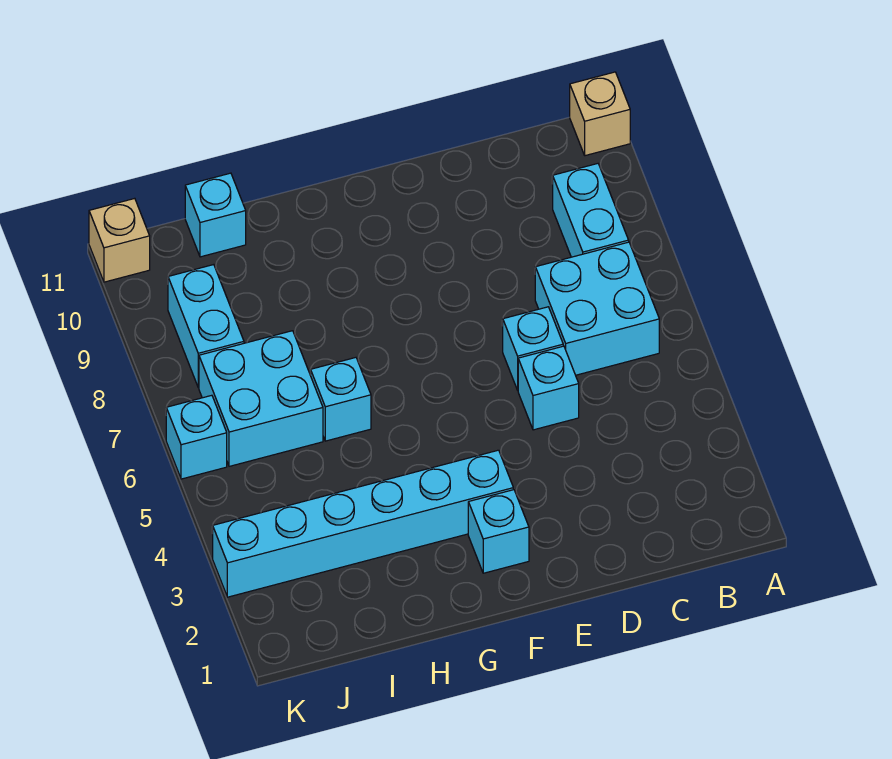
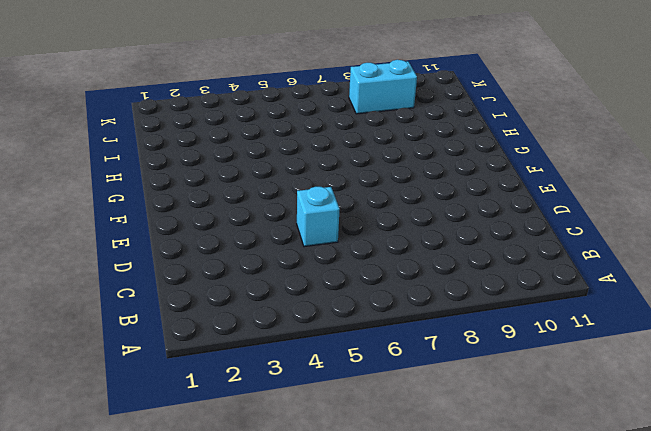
none -> tan 1x1 brick [570,72,630,156]
none -> cyan 2x2 brick [535,242,659,375]
none -> cyan 1x2 brick [553,164,629,257]

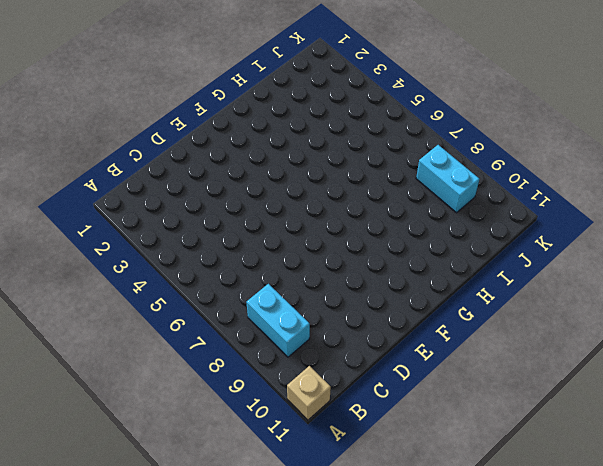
none -> cyan 2x2 brick [535,242,659,375]
none -> cyan 1x1 brick [518,346,579,430]
none -> cyan 1x1 brick [503,307,563,390]

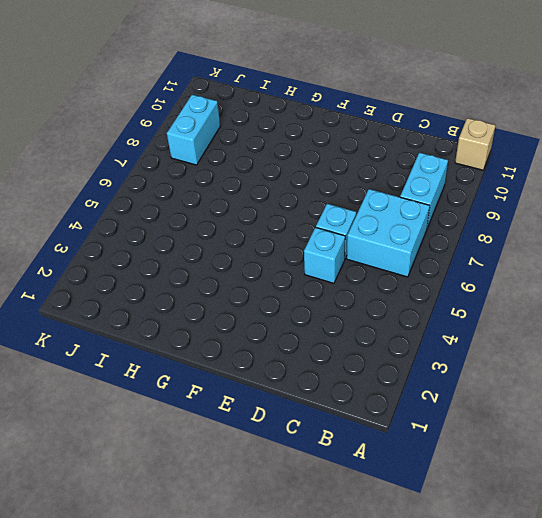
none -> cyan 1x1 brick [468,490,529,573]
none -> cyan 1x6 brick [213,450,513,597]
none -> cyan 1x1 brick [310,358,371,441]

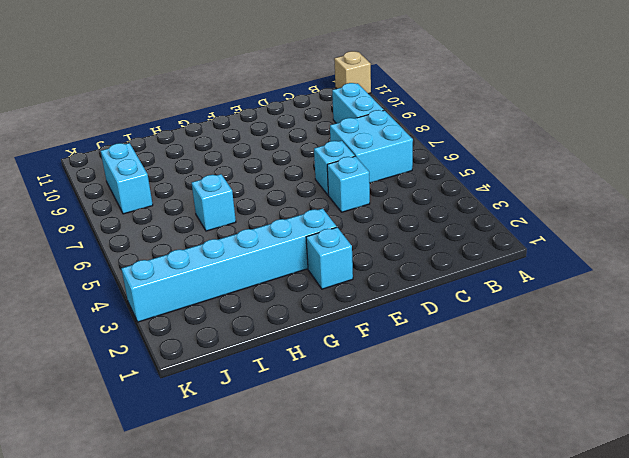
none -> cyan 2x2 brick [199,331,323,466]
none -> cyan 1x1 brick [185,173,246,257]
none -> cyan 1x1 brick [166,395,227,479]

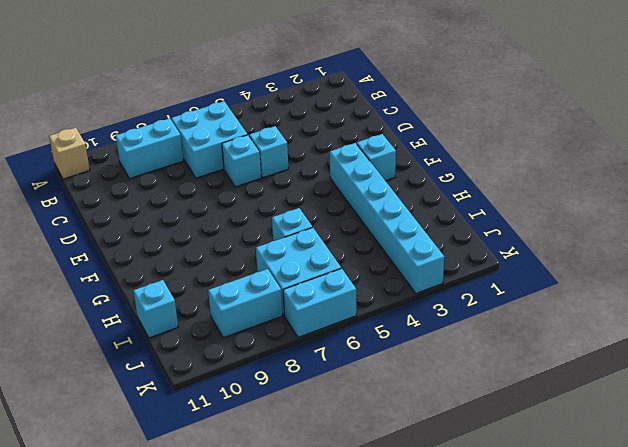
cyan 1x2 brick [283,268,356,337] -> cyan 1x1 brick [166,395,227,479]
none -> tan 1x1 brick [89,198,150,282]

